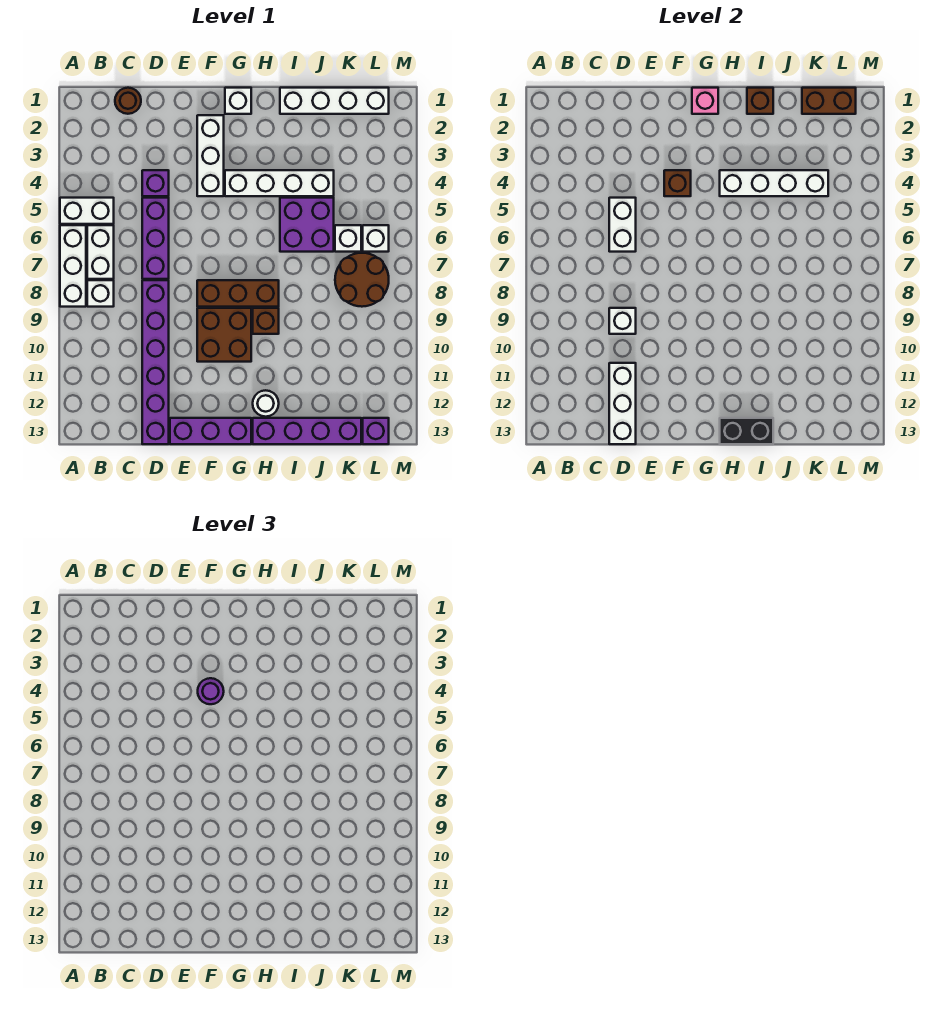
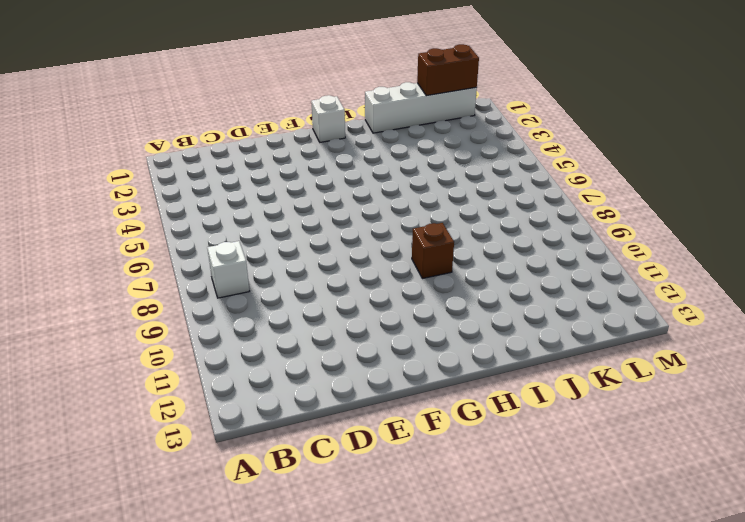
none -> white 1x2 brick [60,198,114,224]
none -> white 1x3 brick [60,225,86,307]
none -> white 1x2 brick [87,225,114,279]
none -> brown 1x1 round brick [115,88,141,114]

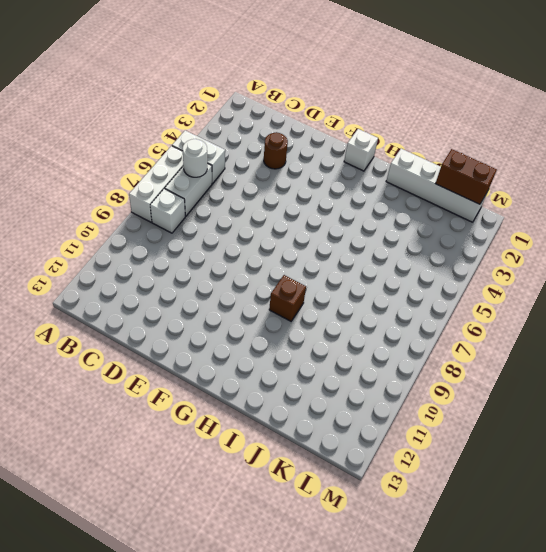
white 1x1 round brick [183,139,207,177] -> white 1x1 round brick moved to [253,390,279,417]
brown 1x1 round brick [264,132,288,169] -> brown 1x1 round brick moved to [115,88,141,114]
none -> purple 1x1 brick [142,170,169,196]
none -> purple 1x3 brick [142,198,169,279]
none -> purple 1x6 brick [142,280,169,444]
none -> purple 1x3 brick [170,418,251,444]

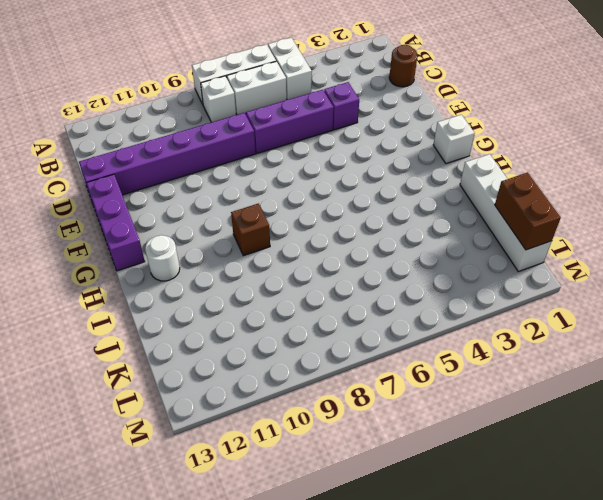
none -> white 1x3 brick [197,115,224,196]
none -> brown 1x3 brick [197,280,279,307]
none -> brown 2x2 brick [197,308,251,362]
none -> white 1x4 brick [225,170,334,196]

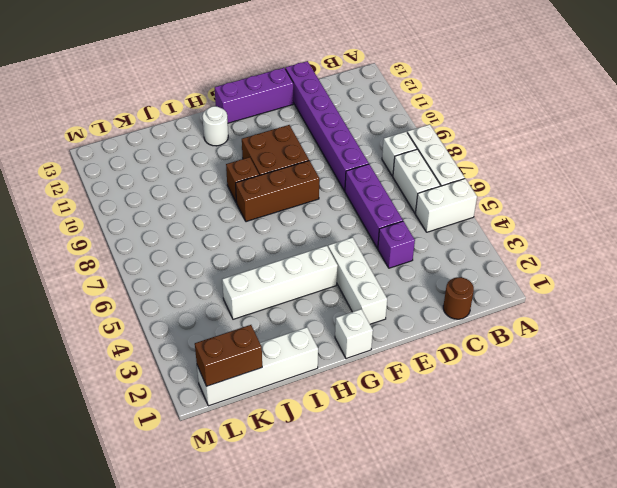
none -> purple 1x4 brick [253,418,361,444]
none -> purple 2x2 brick [280,198,334,252]
none -> white 1x1 brick [335,225,361,252]
none -> brown 2x2 round brick [335,253,389,307]

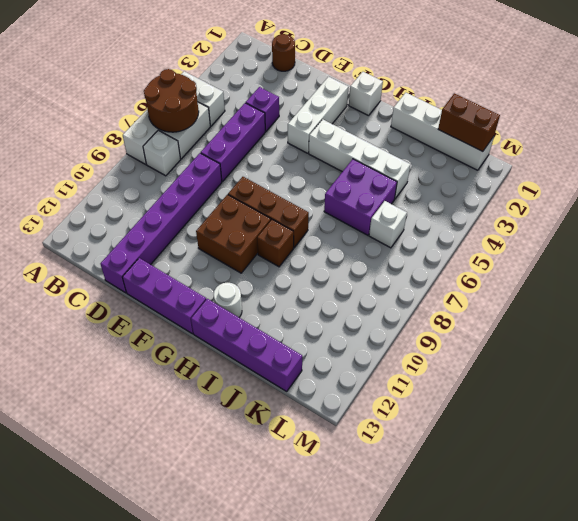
brown 2x2 round brick [144,69,199,132] -> brown 2x2 round brick moved to [335,253,389,307]
none -> white 1x1 brick [363,225,389,252]
none -> purple 1x1 brick [363,418,389,444]
none -> white 1x2 brick [609,198,636,252]
none -> white 1x1 brick [609,308,636,334]

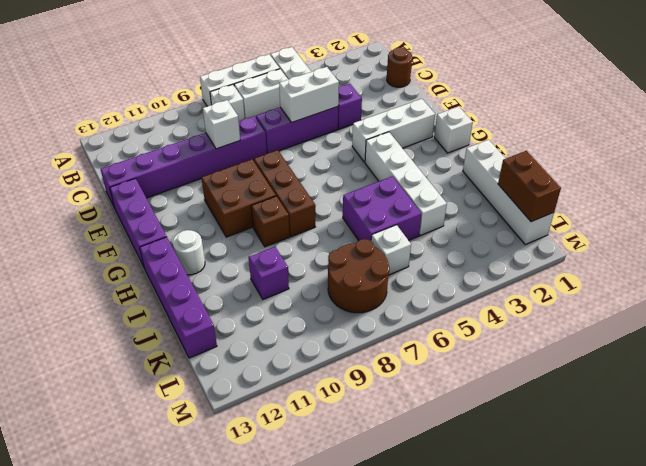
purple 1x1 brick [249,247,289,299] -> purple 1x1 brick moved to [363,418,389,444]
none -> white 1x1 brick [363,225,389,252]
none -> white 1x3 brick [609,363,636,444]
none -> brown 1x1 brick [664,170,691,196]
none -> pink 1x1 brick [692,88,718,114]

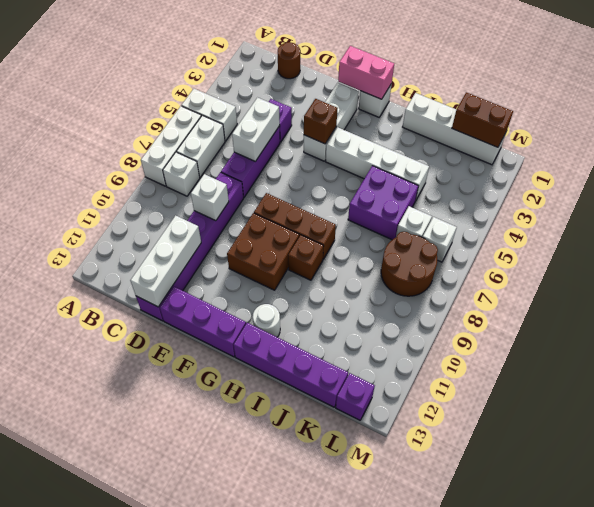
pink 1x2 brick [338,46,394,99] -> pink 1x1 brick [692,88,718,114]
none -> white 1x4 brick [720,170,828,196]
none -> black 1x2 brick [720,418,773,444]
none -> brown 1x1 brick [747,88,773,114]
none -> purple 1x1 round brick [198,678,224,704]

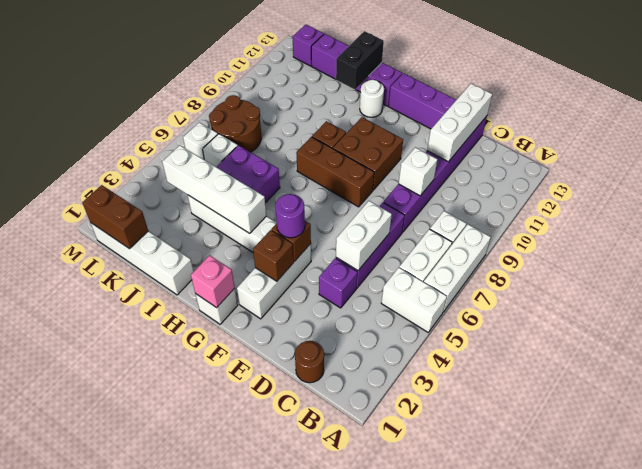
brown 1x1 brick [253,230,294,281] -> brown 1x1 brick moved to [747,88,773,114]
black 1x2 brick [336,31,384,89] -> black 1x2 brick turned to [720,418,773,444]

